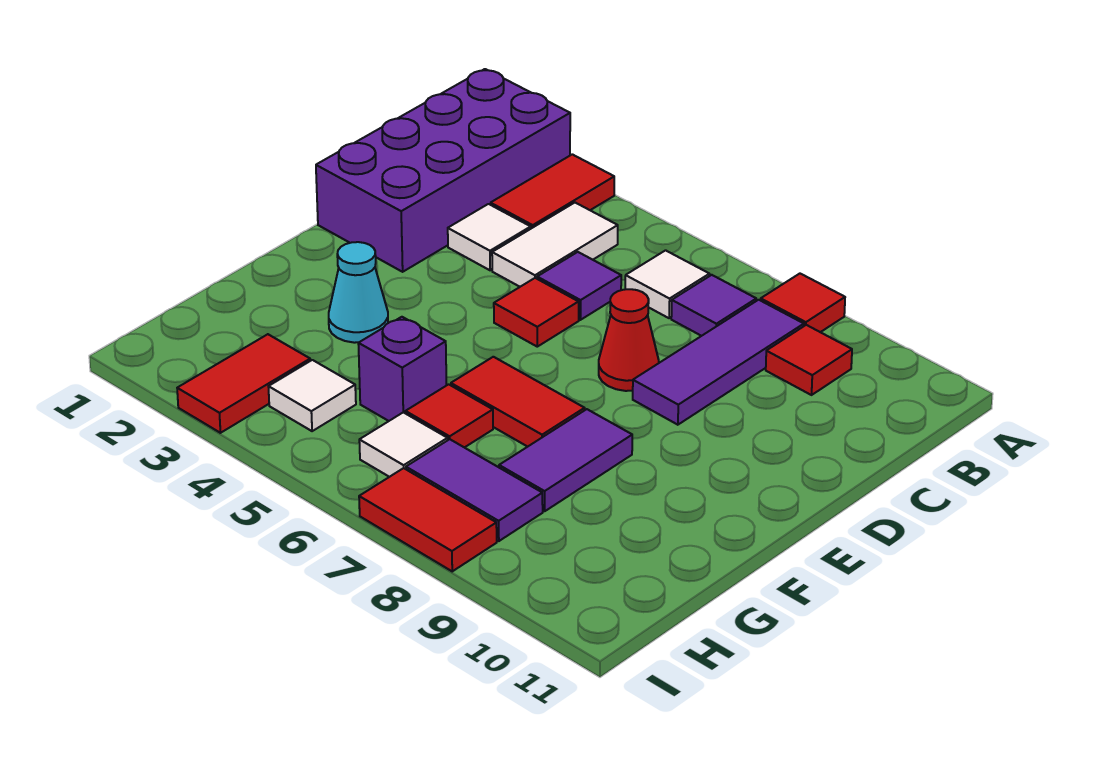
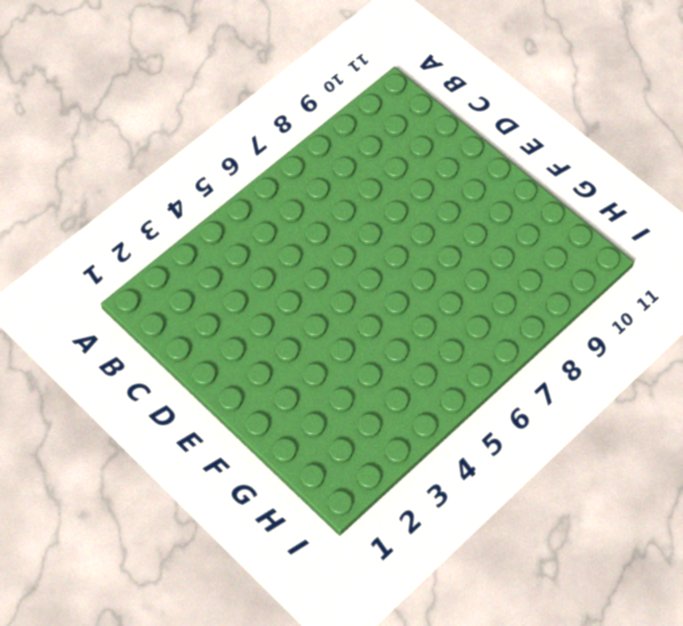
none -> purple 2x4 brick [316,69,570,272]
none -> red 1x2 tile [491,154,614,228]
none -> red 1x1 tile [761,274,845,332]

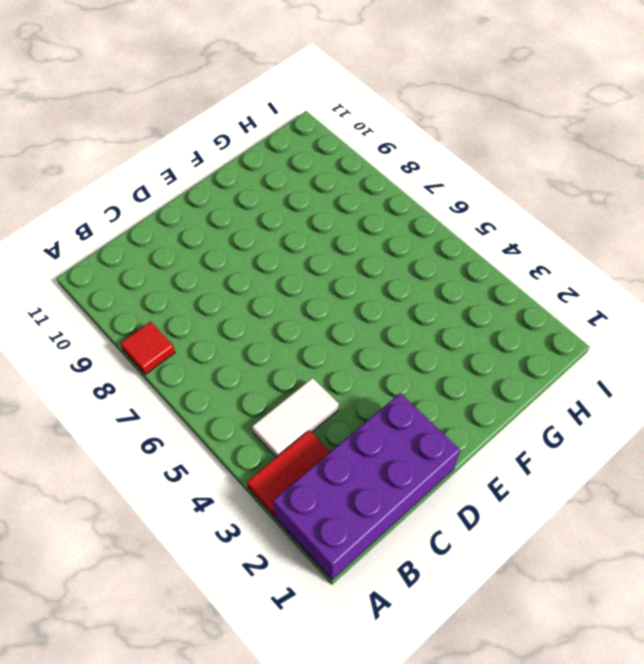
none -> white 1x1 tile [625,250,710,318]
none -> purple 1x1 tile [671,275,756,336]
none -> purple 1x3 tile [633,300,804,425]

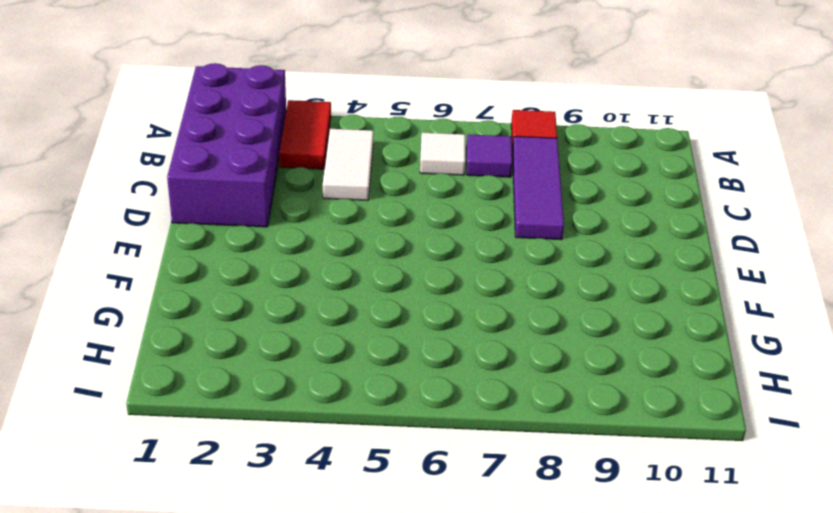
none -> red 1x1 tile [766,325,852,395]
none -> white 1x1 tile [448,204,531,270]
none -> purple 1x1 tile [537,252,621,320]

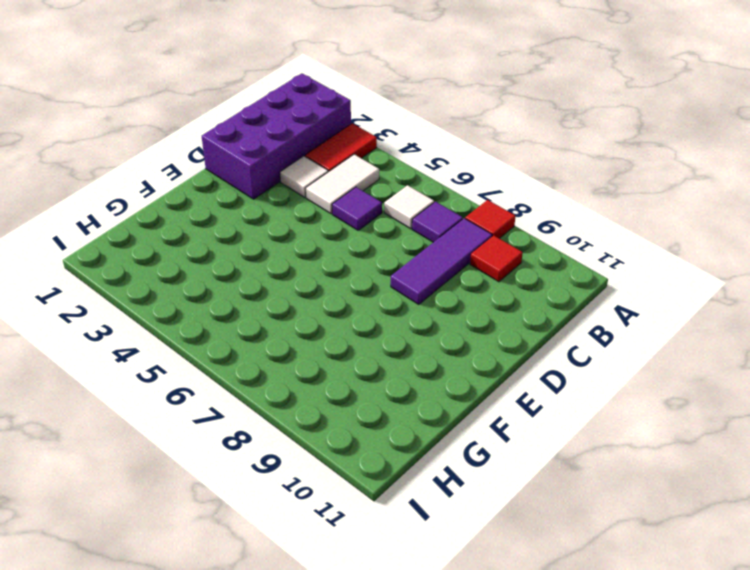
none -> red 1x1 tile [494,278,579,347]
none -> red 1x1 cone [599,289,659,391]
none -> cyan 1x1 cone [329,242,388,343]

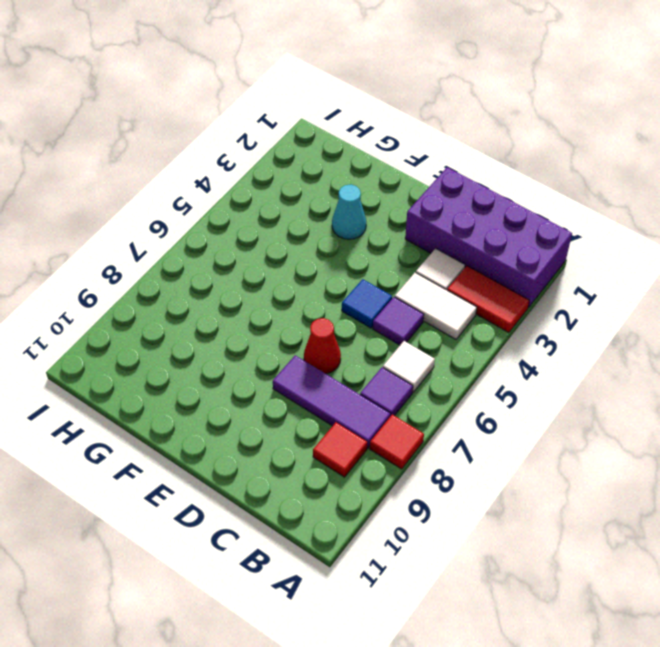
blue 1x1 tile [342,279,392,328] -> red 1x1 tile [494,278,579,347]
none -> red 1x2 tile [451,357,585,447]
none -> purple 1x2 tile [499,409,632,511]
none -> purple 1x1 brick [358,317,447,421]

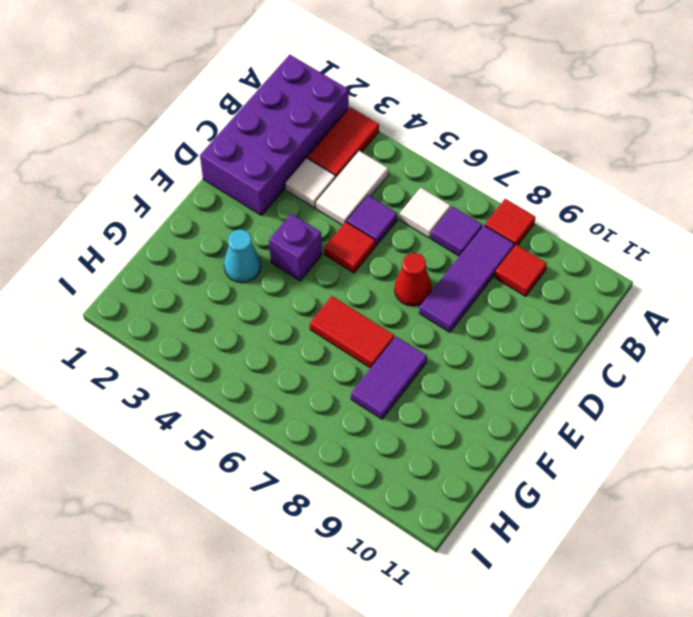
purple 1x1 brick [269,214,322,281] -> purple 1x1 brick moved to [358,317,447,421]
none -> red 1x1 tile [405,384,493,448]
none -> red 1x2 tile [177,334,310,433]
none -> white 1x1 tile [268,360,356,431]

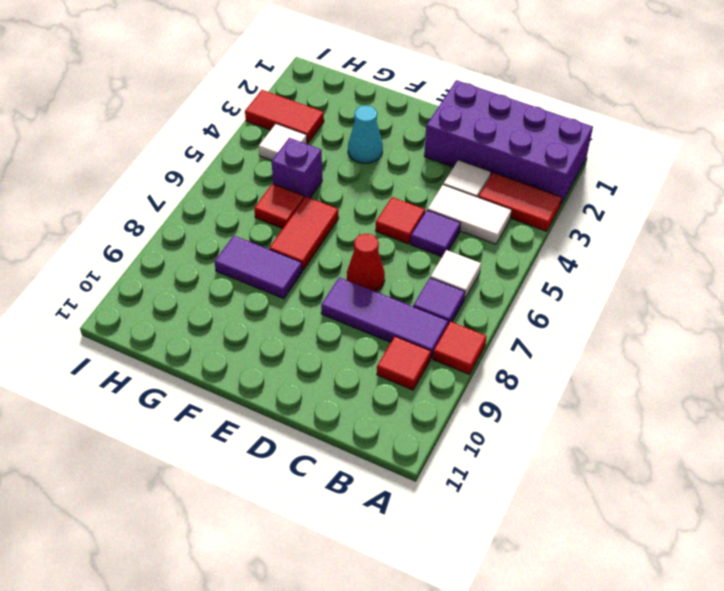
none -> white 1x1 tile [359,412,448,477]
none -> purple 1x2 tile [406,439,543,541]
none -> red 1x2 tile [359,468,497,571]

